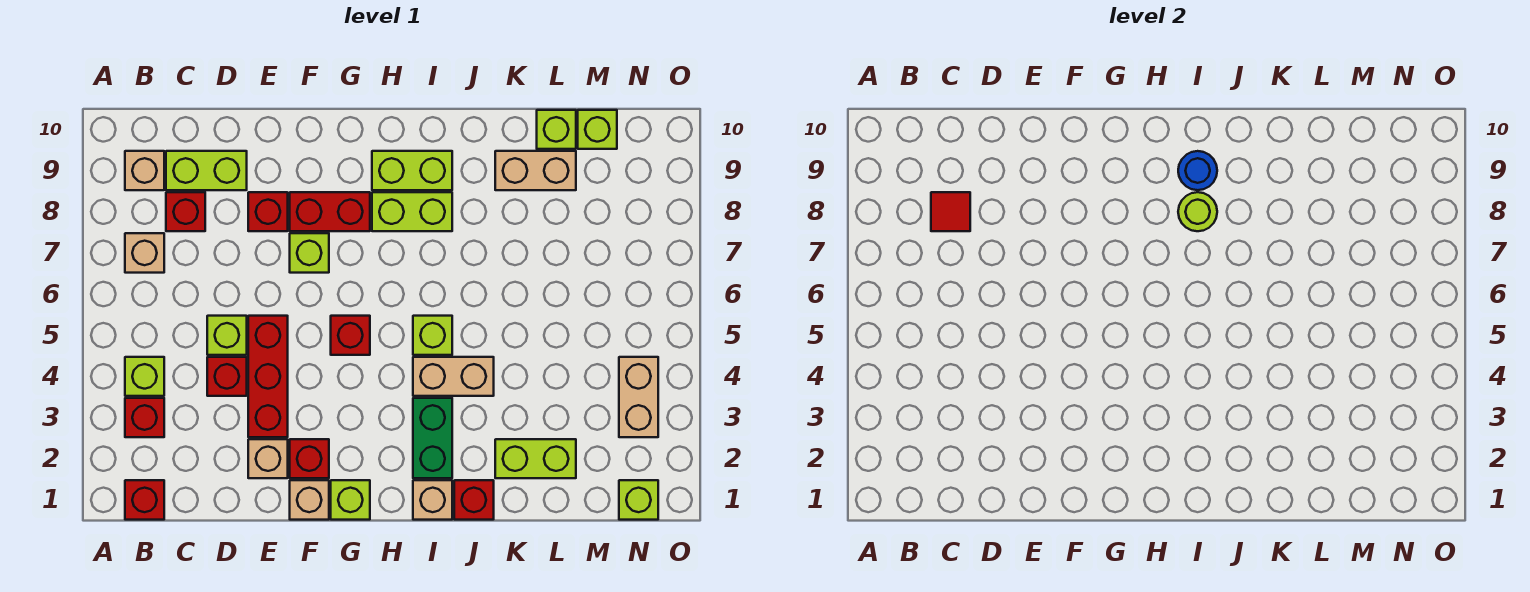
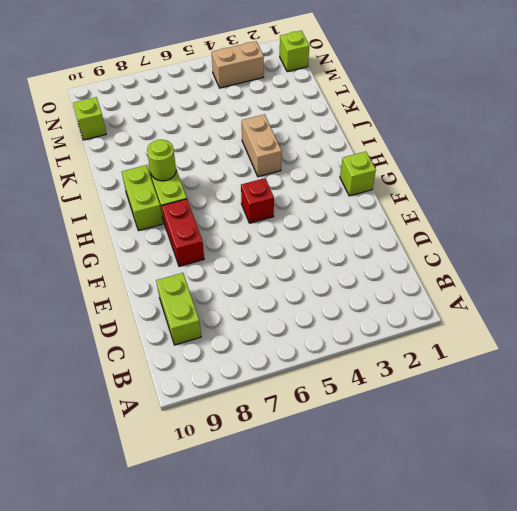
none -> red 1x1 brick [125,480,164,520]
none -> red 1x1 brick [125,398,164,437]
none -> lime 1x1 brick [125,357,164,396]
none -> tan 1x1 brick [125,233,164,273]

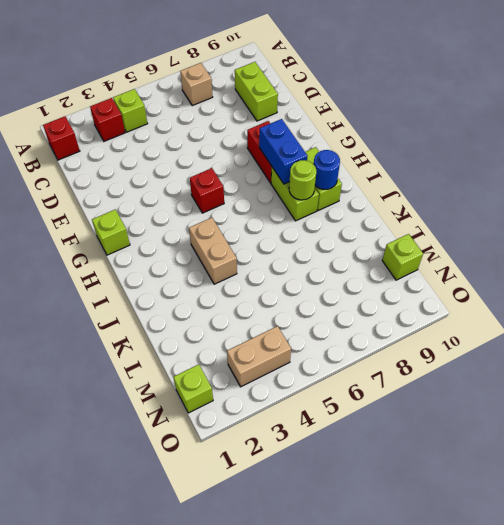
blue 1x2 brick [259,119,307,184] -> none
none -> tan 1x1 brick [125,151,164,190]
none -> red 1x1 brick [166,192,205,231]
none -> red 1x1 brick [207,357,247,396]
none -> lime 1x1 brick [207,316,247,355]

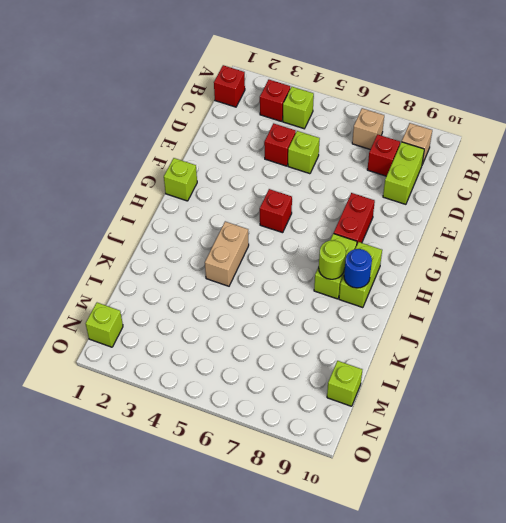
none -> tan 1x1 brick [248,439,288,478]
none -> red 1x3 brick [248,316,288,437]
none -> red 1x1 brick [248,192,288,231]
none -> tan 1x1 brick [290,480,329,520]

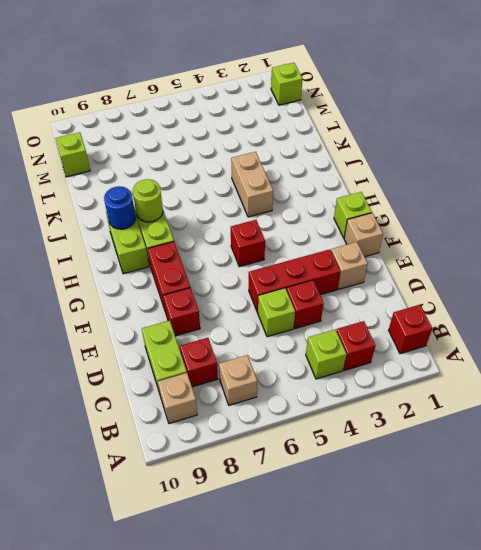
none -> red 1x1 brick [290,439,329,478]
none -> lime 1x1 brick [290,233,329,273]
none -> tan 1x1 brick [413,480,452,520]
none -> green 1x2 brick [413,398,452,478]

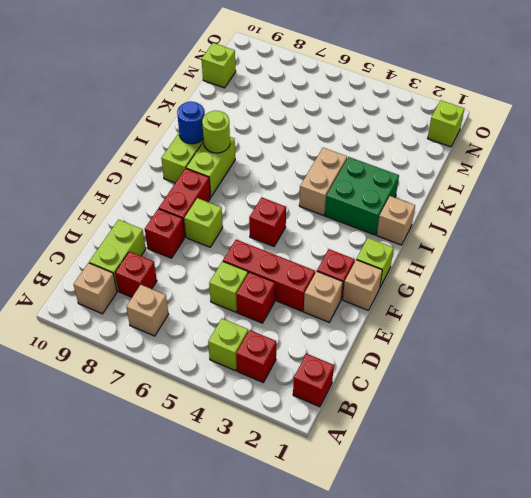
green 2x2 brick [325,157,399,235] -> green 1x2 brick [413,398,452,478]
none -> lime 1x1 brick [413,316,452,355]
none -> red 1x1 brick [454,480,494,520]
none -> lime 1x2 brick [495,439,576,478]
none -> tan 1x2 brick [495,151,576,190]

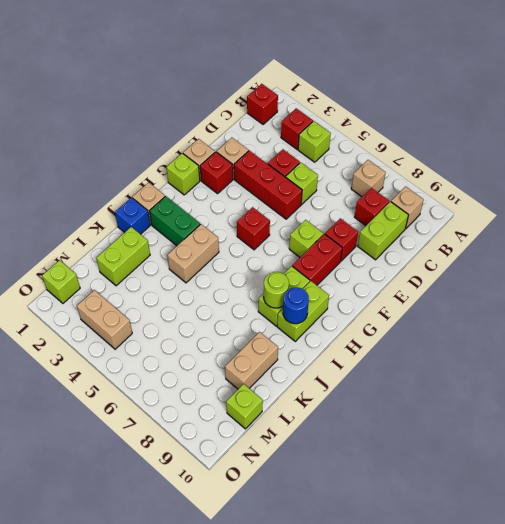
blue 1x1 brick [115,198,150,234] -> red 1x1 brick [454,480,494,520]
none -> lime 1x1 brick [413,316,452,355]
none -> lime 1x1 brick [537,110,576,149]
none -> red 1x1 tile [931,192,970,231]

